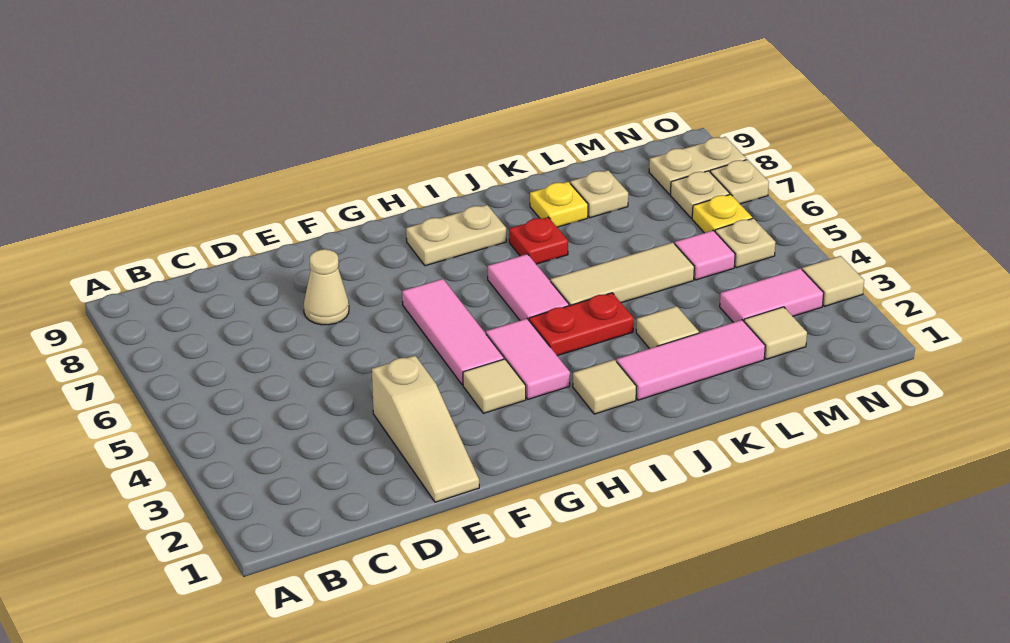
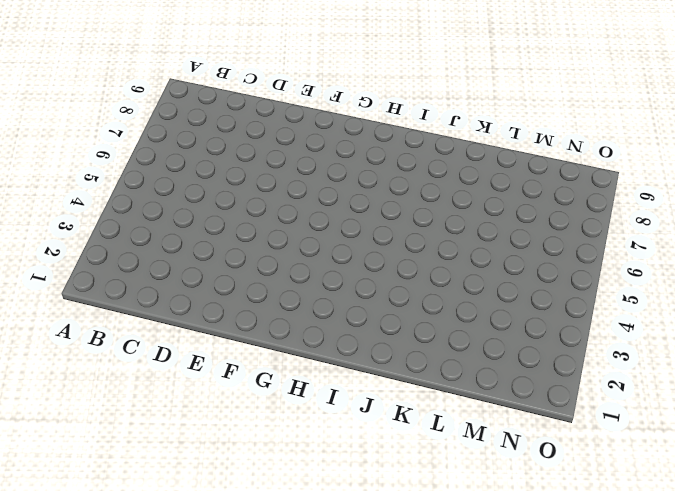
none -> tan 1x3 slope [372,356,479,502]
none -> tan 1x1 cone [304,249,349,325]
none -> tan 1x1 tile [463,359,526,413]

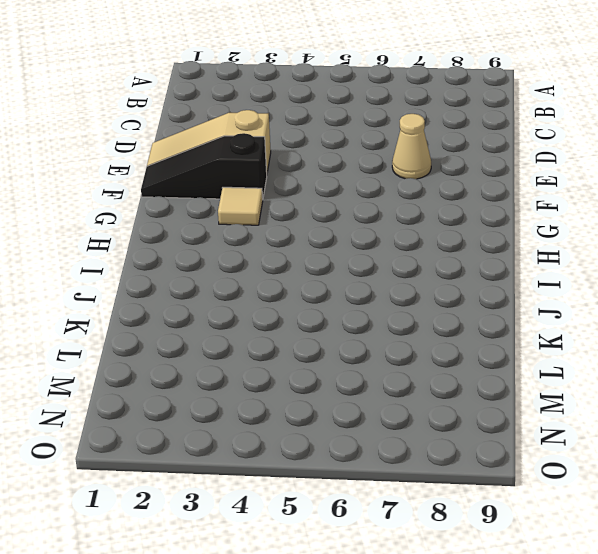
black 1x3 slope [141,133,267,199] -> none
none -> pink 1x3 tile [402,279,504,385]
none -> pink 1x2 tile [486,319,570,399]
none -> tan 1x2 plate [406,205,506,266]

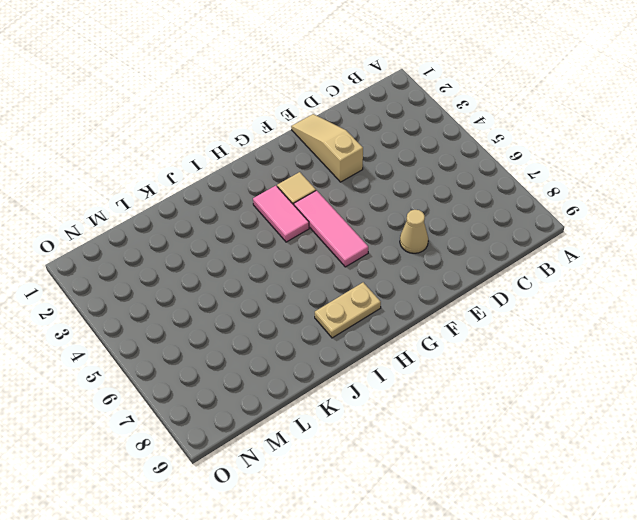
none -> tan 1x1 tile [573,360,637,414]
none -> red 1x2 plate [529,293,634,356]
none -> pink 1x2 tile [488,254,569,320]

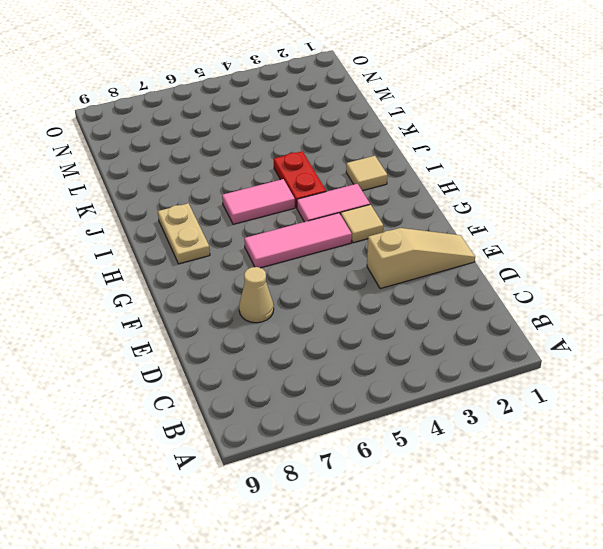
none -> pink 1x3 tile [617,320,765,400]
none -> tan 1x3 tile [551,242,694,306]
none -> red 1x1 plate [509,217,568,264]

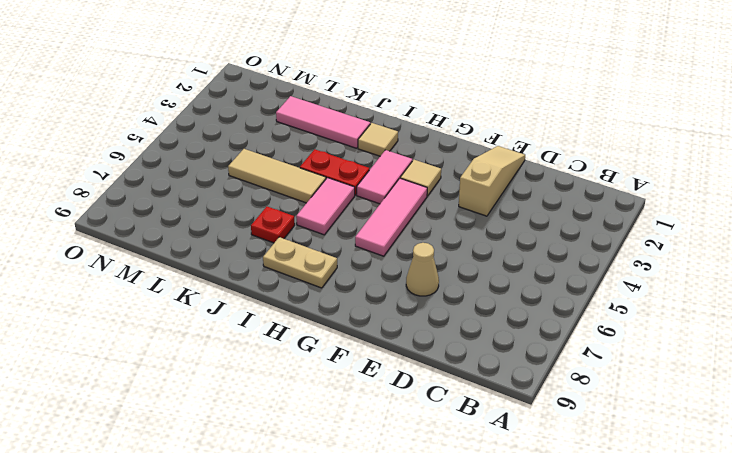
none -> tan 1x1 tile [636,306,699,349]
none -> yellow 1x1 plate [530,182,588,227]
none -> tan 1x1 plate [570,170,628,218]

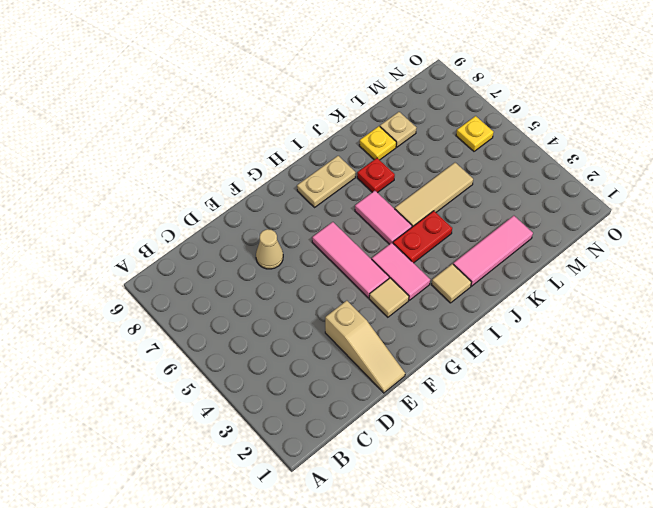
none -> tan 1x1 tile [636,306,699,349]
none -> tan 1x1 tile [744,307,807,359]
none -> pink 1x2 tile [720,268,824,322]

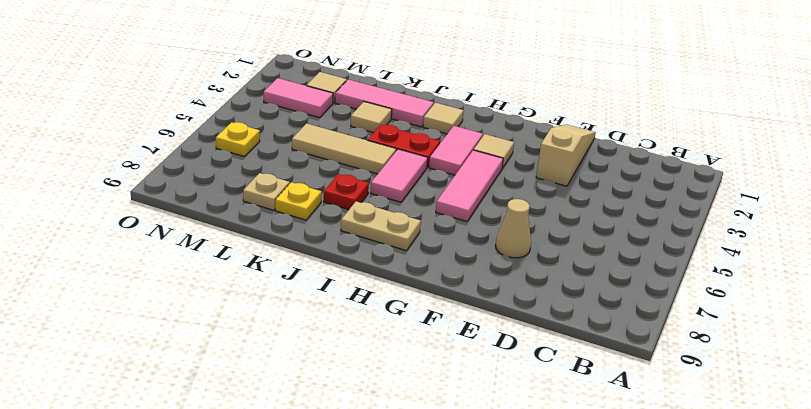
none -> pink 1x1 tile [675,230,735,280]
none -> tan 1x1 plate [715,218,776,268]
none -> tan 1x1 plate [670,171,730,218]

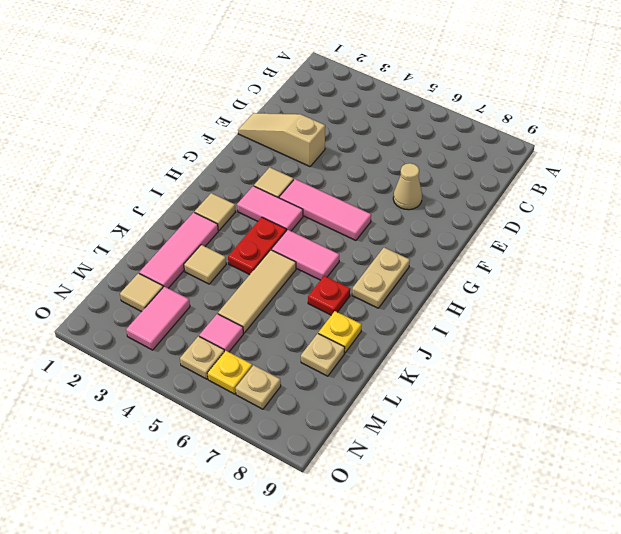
none -> tan 1x2 plate [649,137,746,195]
none -> tan 1x1 tile [802,256,864,306]
none -> tan 1x1 plate [710,160,769,204]

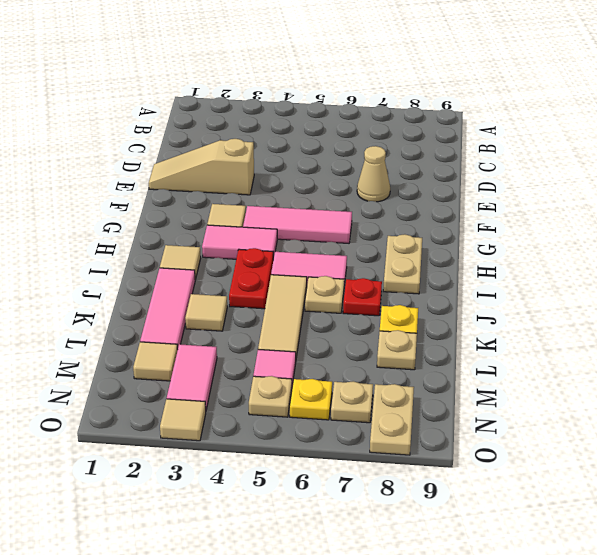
tan 1x1 plate [305,276,344,313] -> tan 1x1 plate moved to [710,160,769,204]

